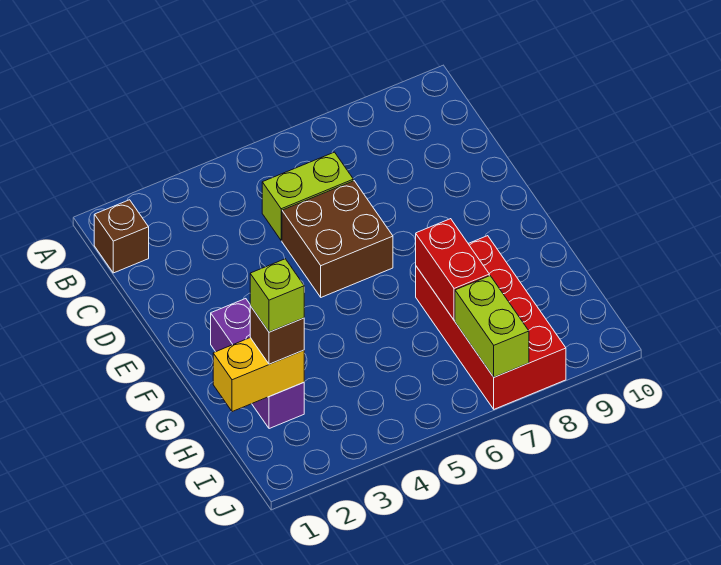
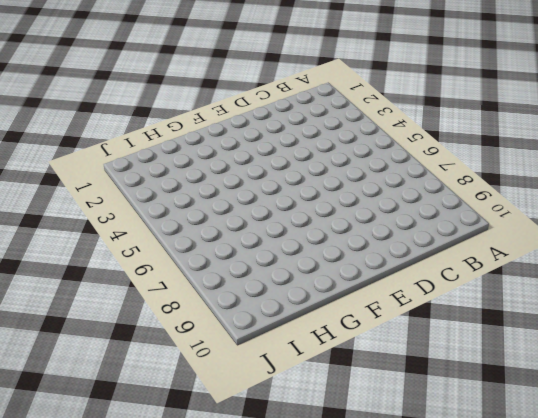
none -> brown 1x1 brick [94,200,149,273]
none -> lime 1x2 brick [262,152,353,241]

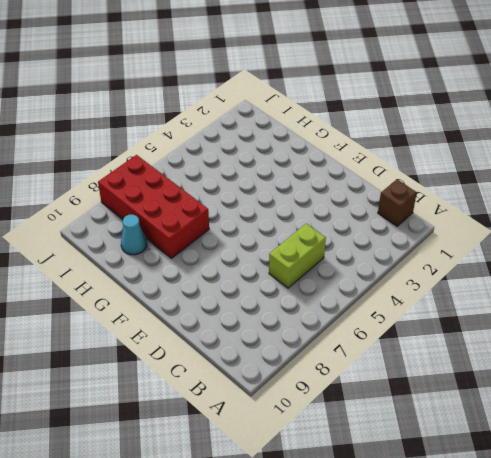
cyan 1x1 cone [121,215,147,255] -> none
none -> brown 2x2 brick [282,181,393,297]
none -> purple 1x3 brick [211,299,304,429]

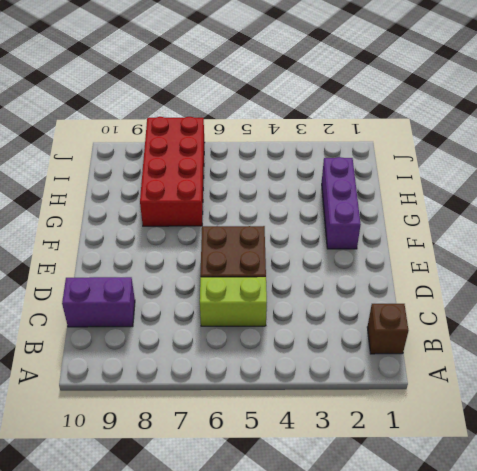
purple 1x2 brick [62,277,135,327] -> none
none -> red 1x2 brick [416,219,489,320]
none -> yellow 1x2 brick [213,338,304,412]

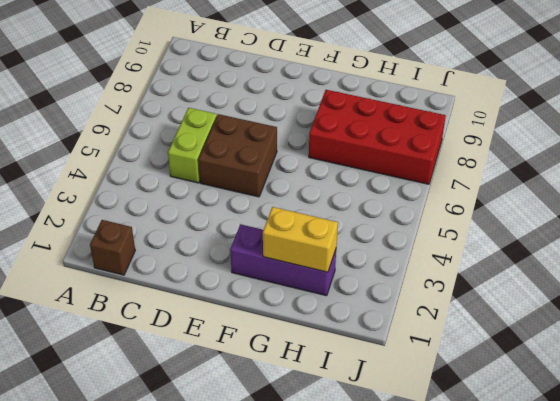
yellow 1x2 brick [263,207,338,272] -> yellow 1x2 brick turned to [213,338,304,412]
none -> red 1x2 brick [416,219,489,320]
none -> lime 1x2 brick [455,276,529,377]

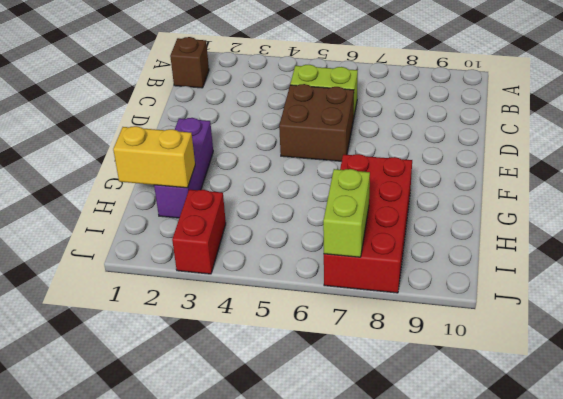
red 1x2 brick [172,190,226,274] -> red 1x2 brick moved to [416,219,489,320]
none -> brown 1x1 brick [250,306,304,364]
none -> lime 1x1 brick [250,259,304,332]

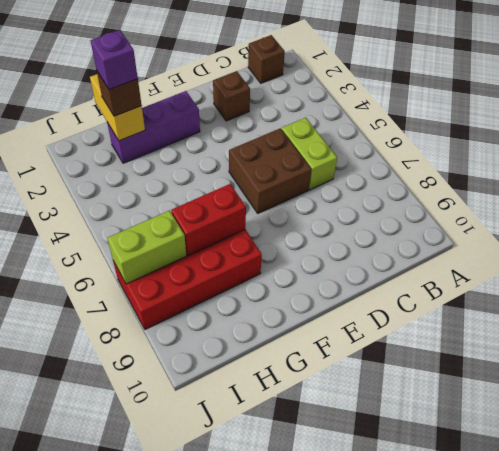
brown 1x1 brick [213,71,250,121] -> none
purple 1x1 brick [91,30,138,90] -> lime 1x1 brick [250,259,304,332]

